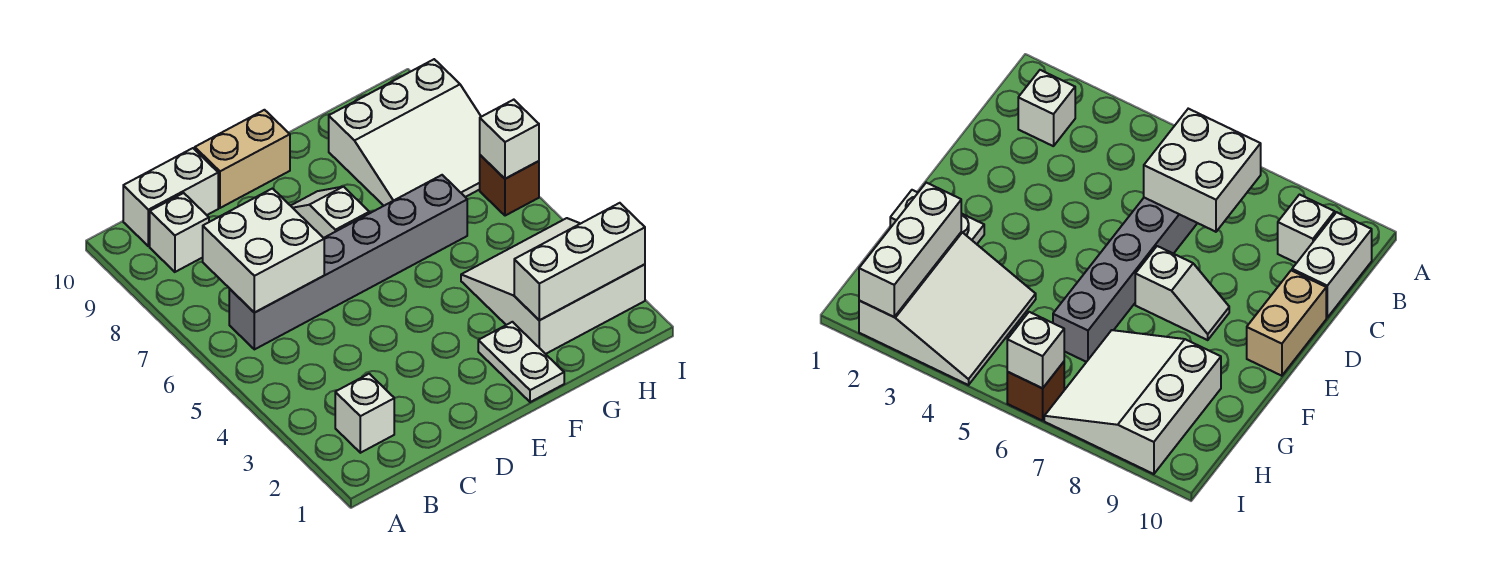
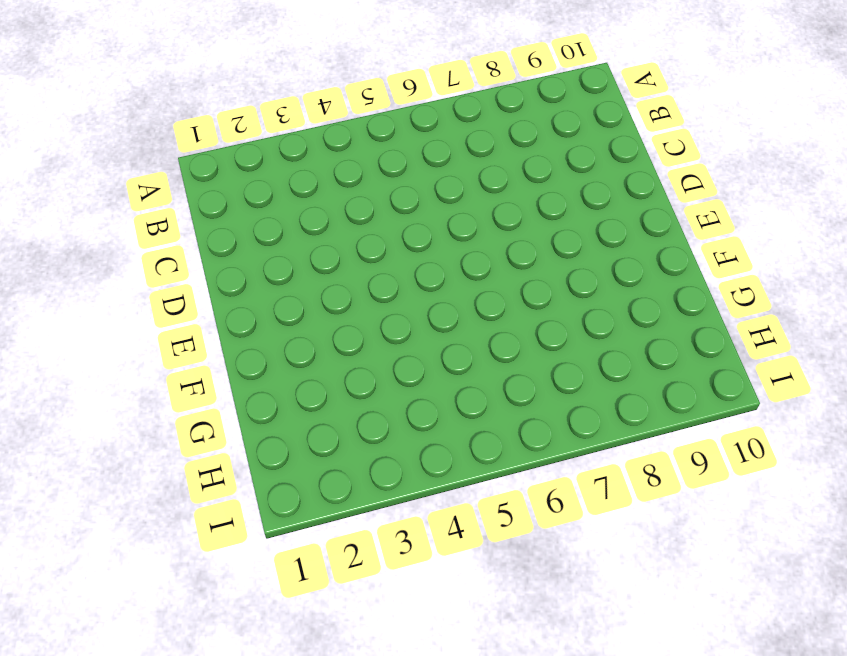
none -> white 1x1 brick [335,374,394,453]
none -> grey 1x6 brick [229,175,467,349]
none -> white 1x1 brick [150,193,209,272]

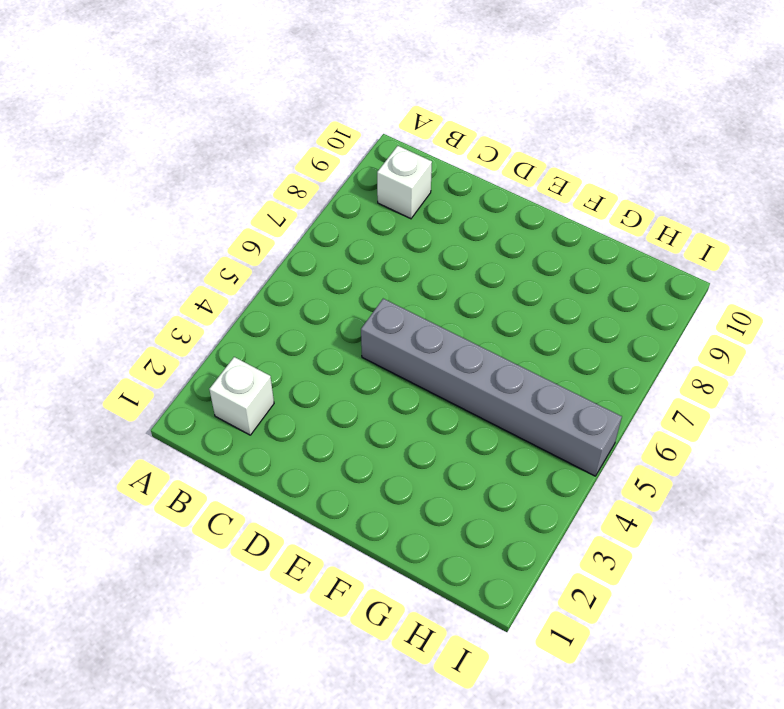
grey 1x6 brick [361,299,622,476] -> grey 1x6 brick moved to [229,175,467,349]
none -> white 1x2 brick [123,148,218,246]
none -> tan 1x2 brick [195,110,290,208]
none -> white 1x2 slope [291,187,369,238]

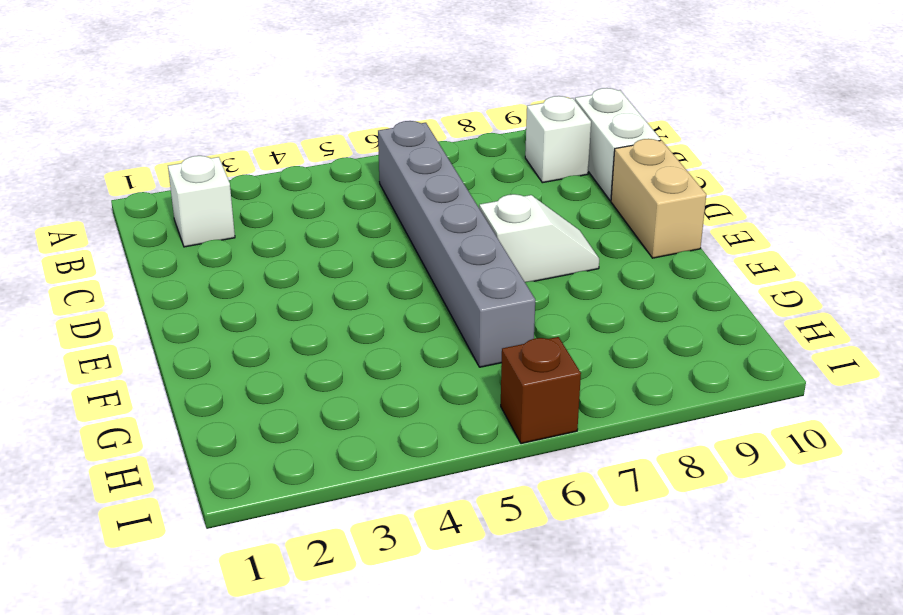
none -> white 1x2 plate [478,322,564,402]
none -> white 3x3 slope [461,218,645,354]
none -> white 3x3 slope [329,59,481,206]

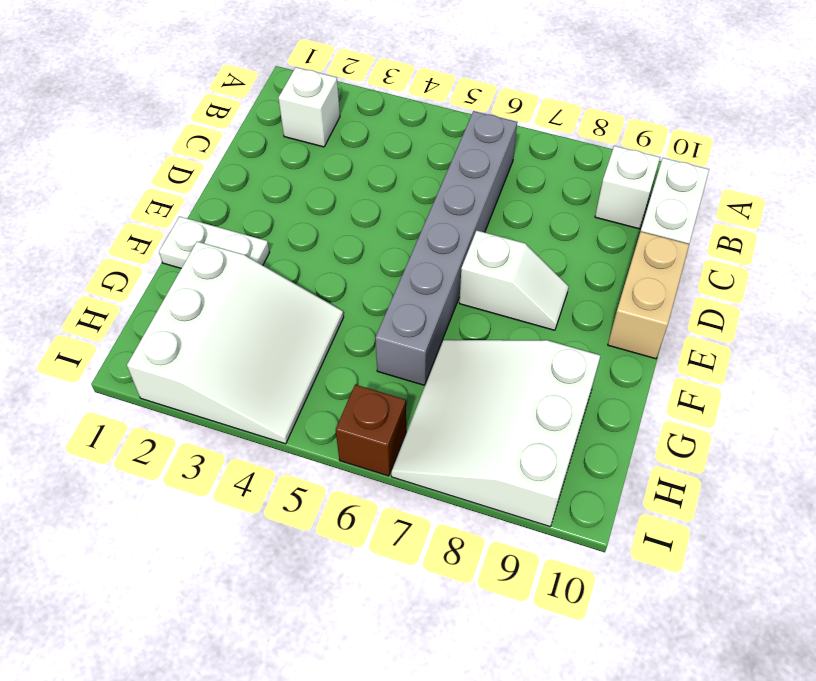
none -> white 2x2 brick [203,189,324,313]
none -> white 1x3 brick [514,203,645,320]
none -> white 1x1 brick [480,100,539,179]

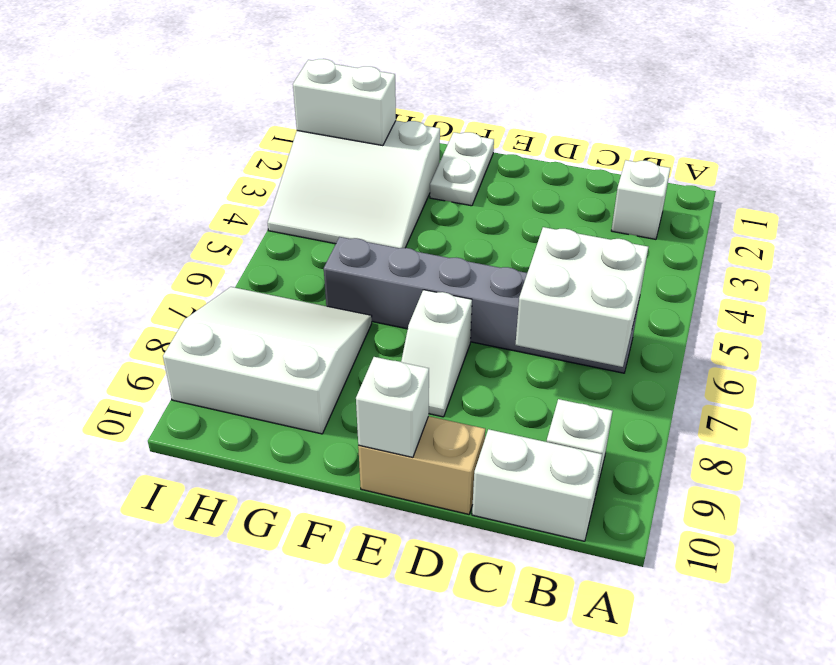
white 1x1 brick [356,357,429,457] -> white 1x1 brick moved to [480,100,539,179]
white 1x2 brick [293,59,396,146] -> white 1x3 brick [514,203,645,320]
none -> brown 1x1 brick [480,155,539,216]

